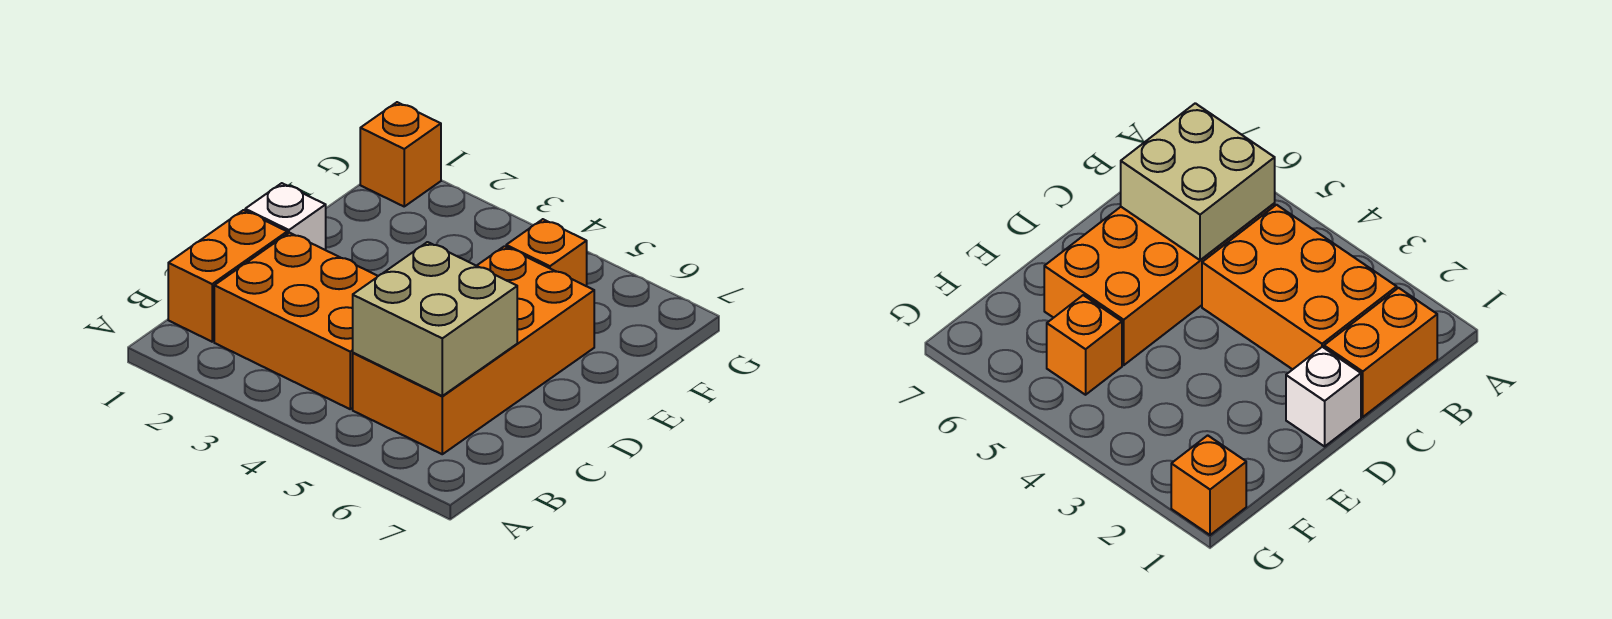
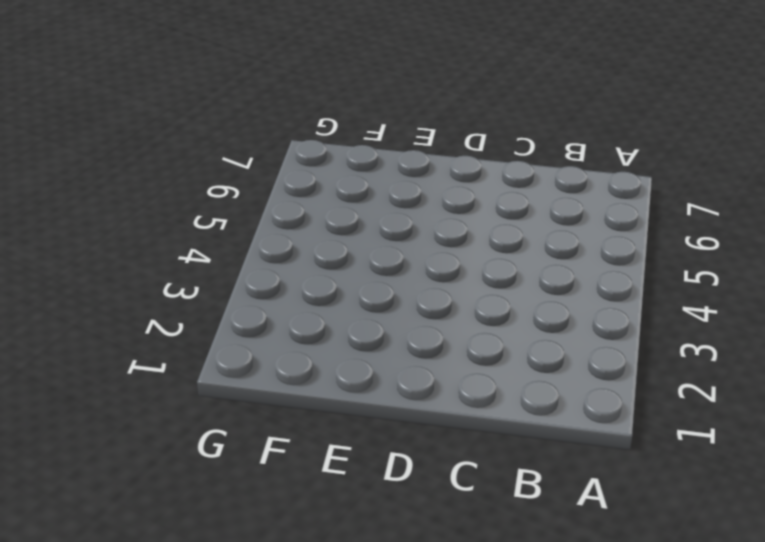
none -> orange 1x2 brick [168,210,287,342]
none -> orange 2x3 brick [214,233,378,409]

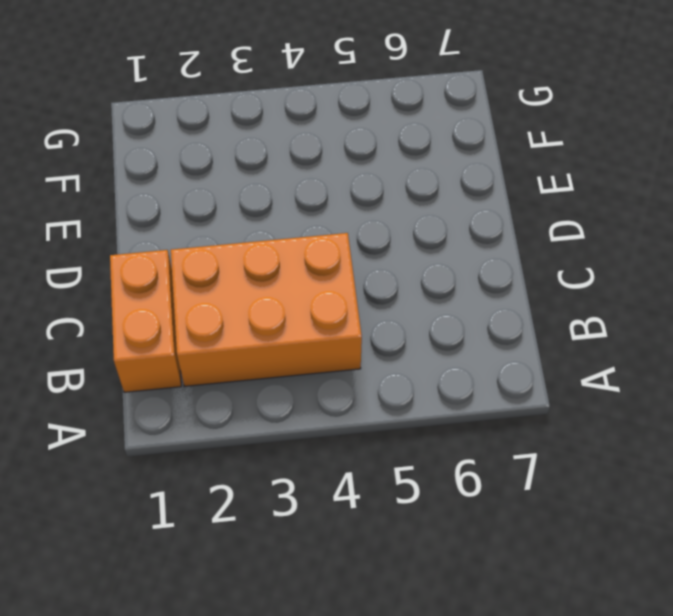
none -> orange 2x4 brick [353,246,594,454]
none -> white 1x1 brick [245,183,326,250]

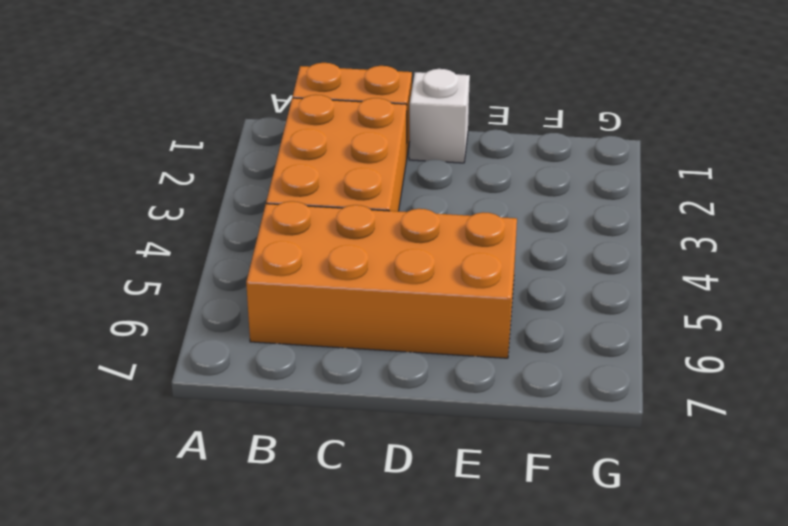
none -> orange 1x1 brick [506,219,587,286]
none -> orange 1x1 brick [360,102,441,206]

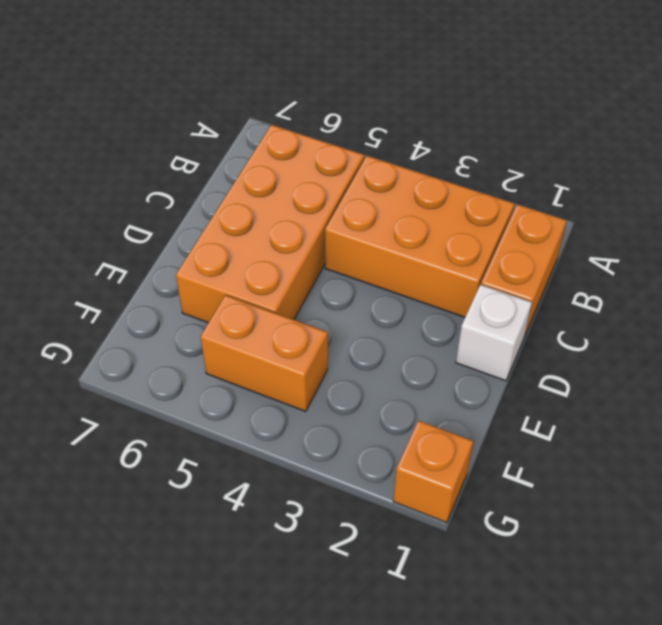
orange 1x2 brick [200,295,328,411] -> orange 1x1 brick [506,219,587,286]
none -> tan 2x2 brick [353,242,517,396]

